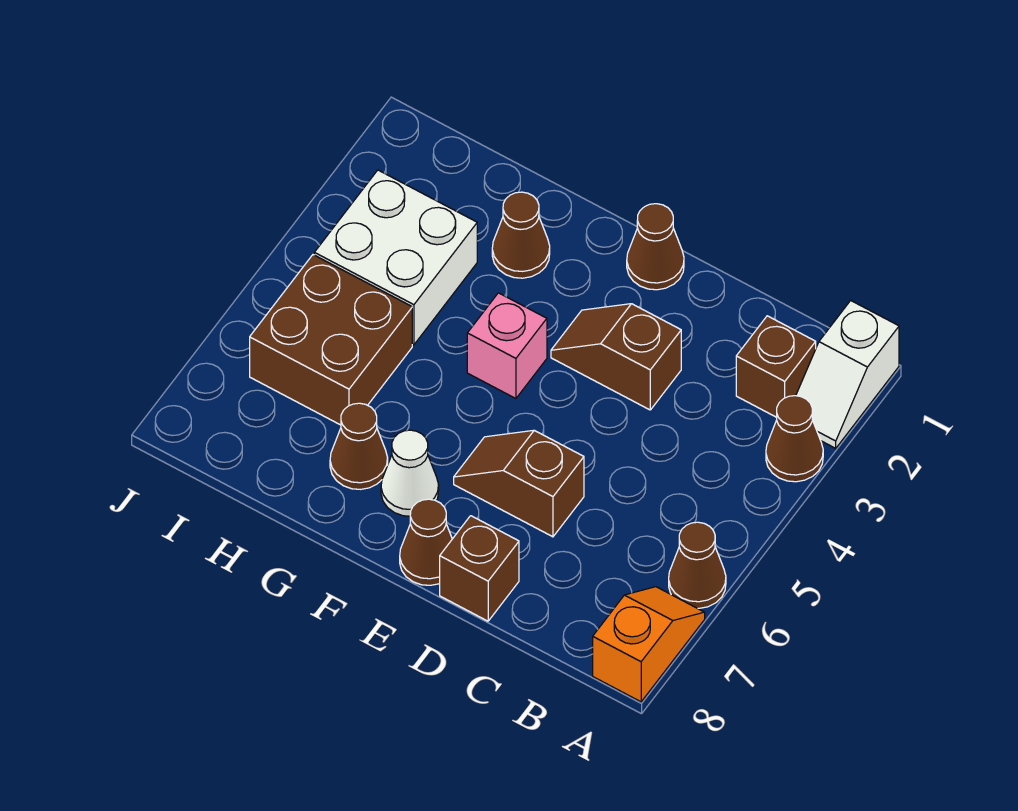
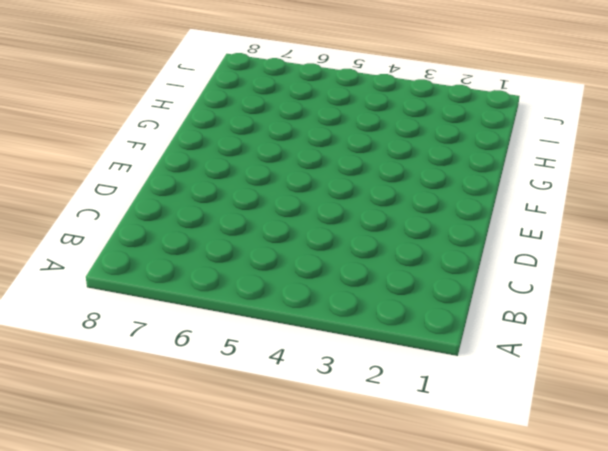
none -> white 1x2 slope [796,301,899,448]
none -> brown 1x1 cone [766,396,823,482]
none -> brown 1x1 cone [669,522,726,608]

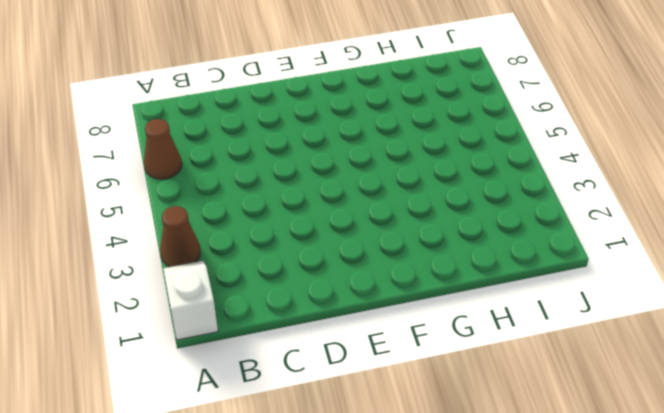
none -> orange 1x2 slope [593,587,705,702]
none -> brown 1x1 brick [736,316,816,417]
none -> brown 1x2 slope [551,304,681,410]

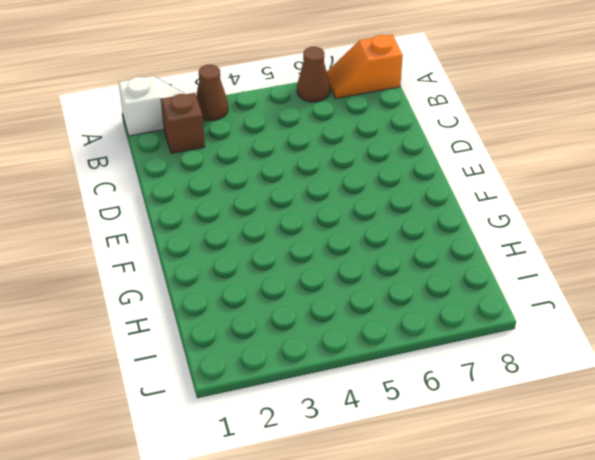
none -> brown 1x2 slope [551,304,681,410]
none -> brown 1x2 slope [454,430,584,537]
none -> brown 1x1 brick [440,516,519,621]

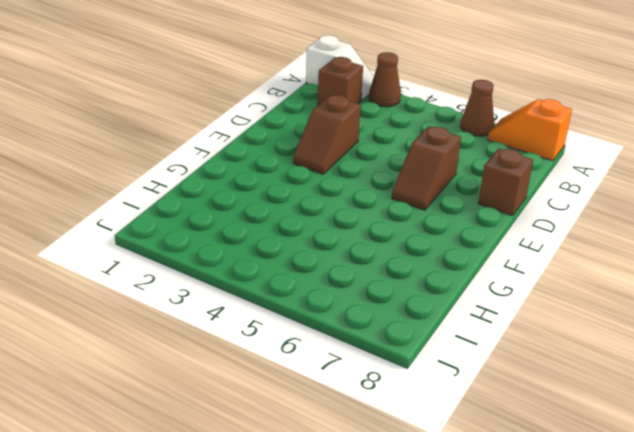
none -> brown 1x1 cone [627,204,684,290]
none -> brown 1x1 cone [400,499,452,585]
none -> pink 1x1 brick [467,293,547,399]

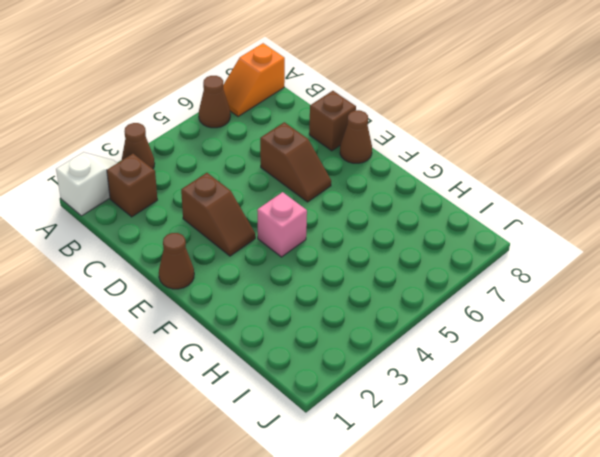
none -> white 1x1 cone [381,430,439,516]
none -> brown 1x1 cone [492,192,550,278]
none -> brown 1x1 cone [330,403,388,489]

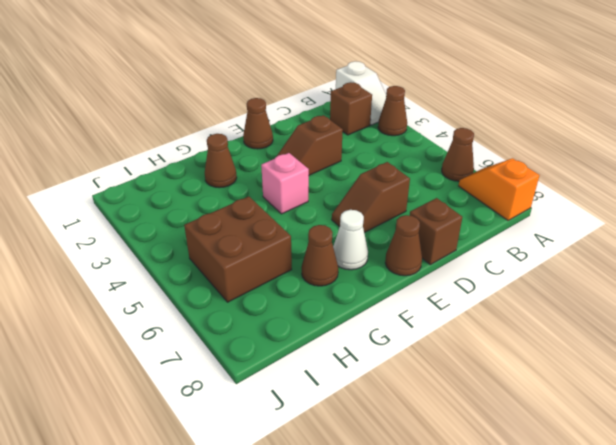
none -> white 2x2 brick [314,170,477,345]

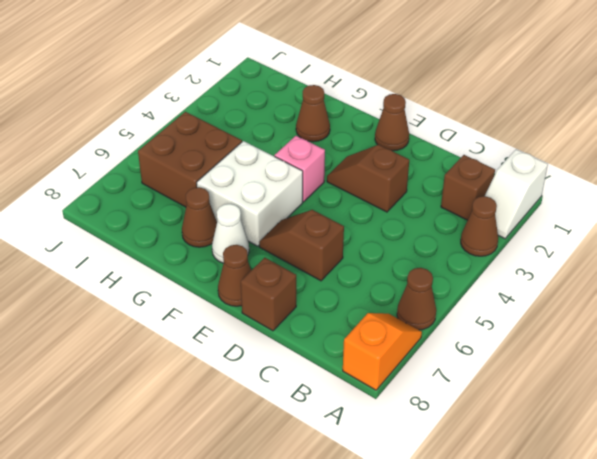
white 2x2 brick [197,141,303,246] -> white 2x2 brick moved to [314,170,477,345]

